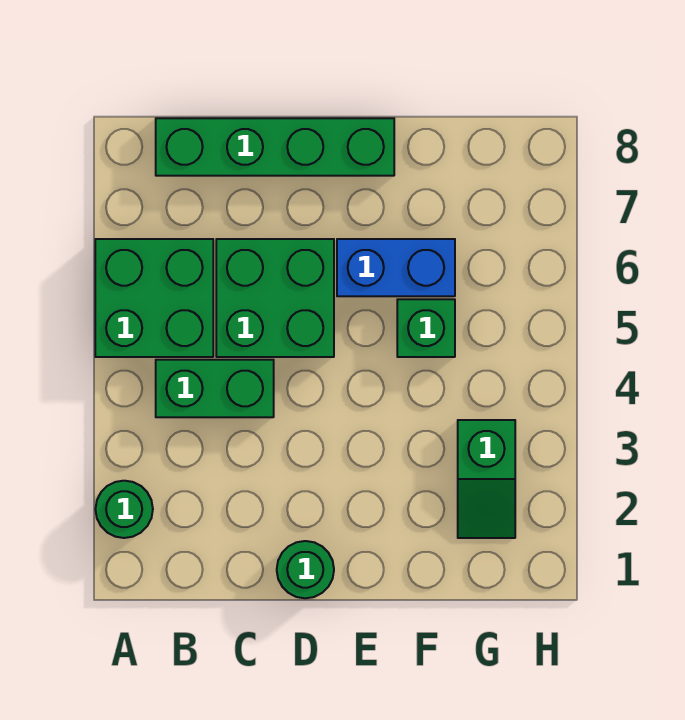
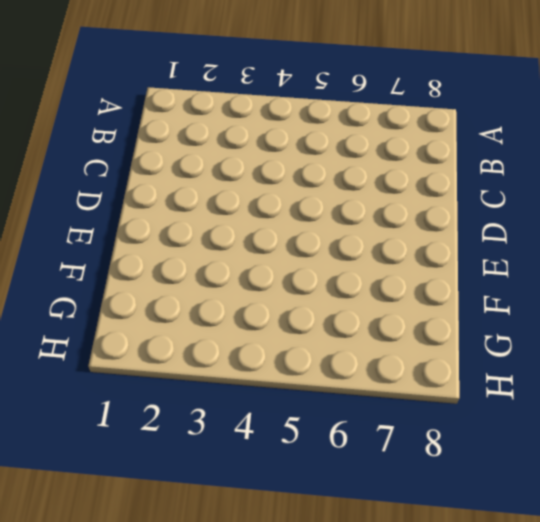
none -> green 1x1 round brick [95,481,153,538]
none -> green 2x2 brick [95,239,213,357]

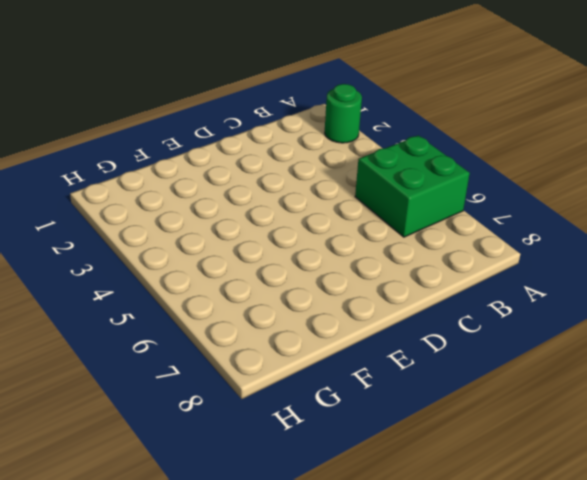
none -> green 1x2 brick [156,360,274,417]
none -> green 1x4 brick [156,118,394,176]

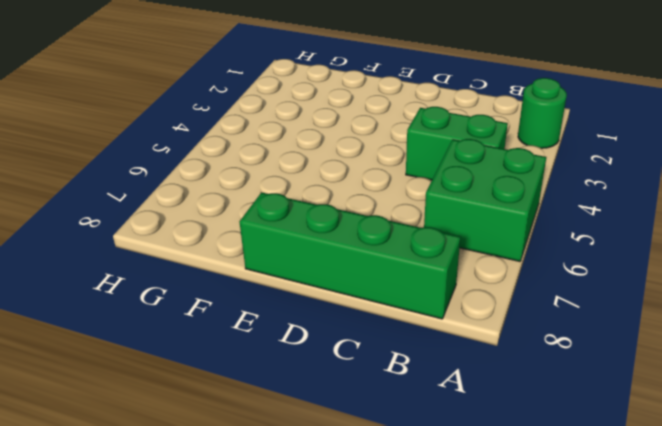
none -> green 2x2 brick [216,239,334,357]
none -> green 1x1 round brick [277,541,334,598]

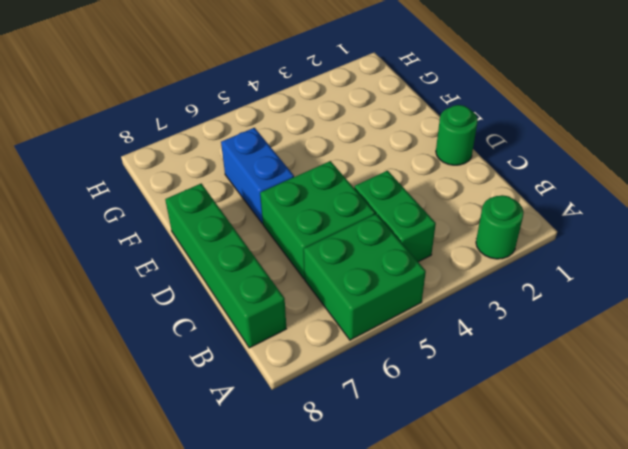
none -> green 1x1 brick [397,299,455,357]
none -> green 1x2 slope [458,420,515,538]

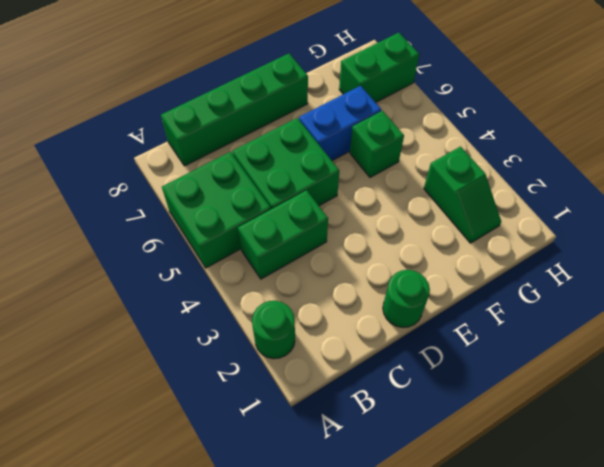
green 1x2 brick [339,33,419,103] -> none

